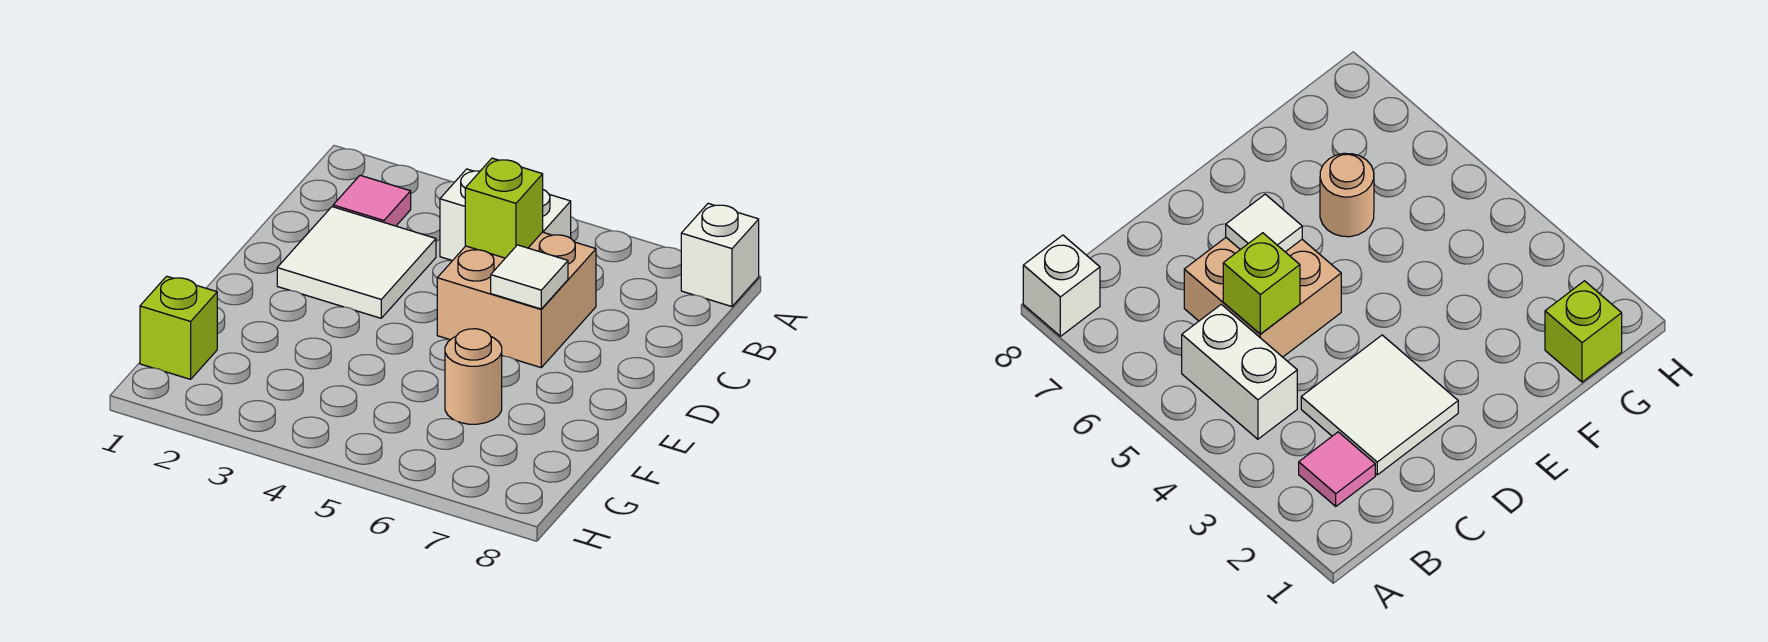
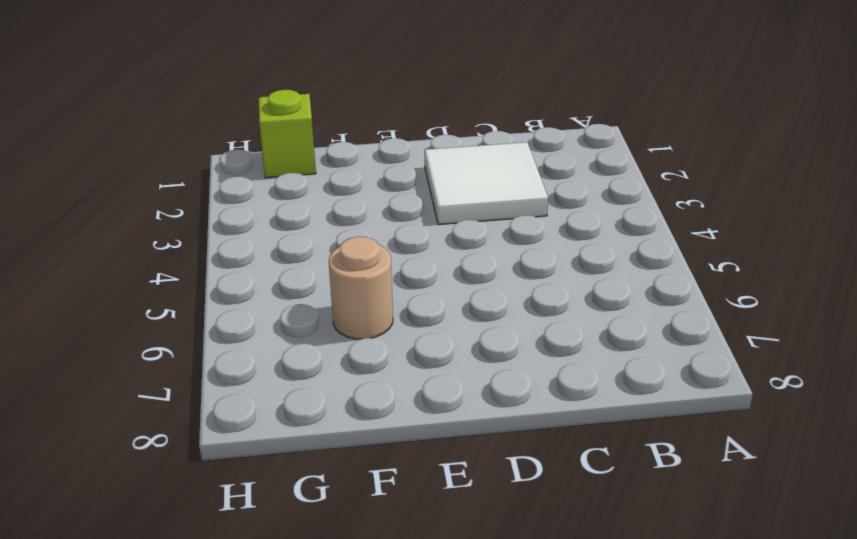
none -> white 1x1 brick [681,203,759,307]
none -> pink 1x1 tile [333,175,411,226]

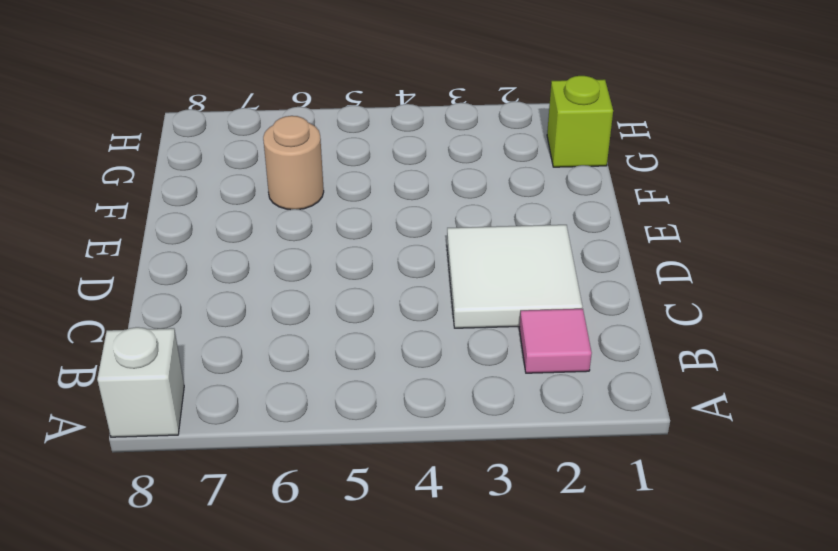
none -> white 1x2 brick [440,169,571,261]
none -> tan 2x2 brick [437,232,596,367]

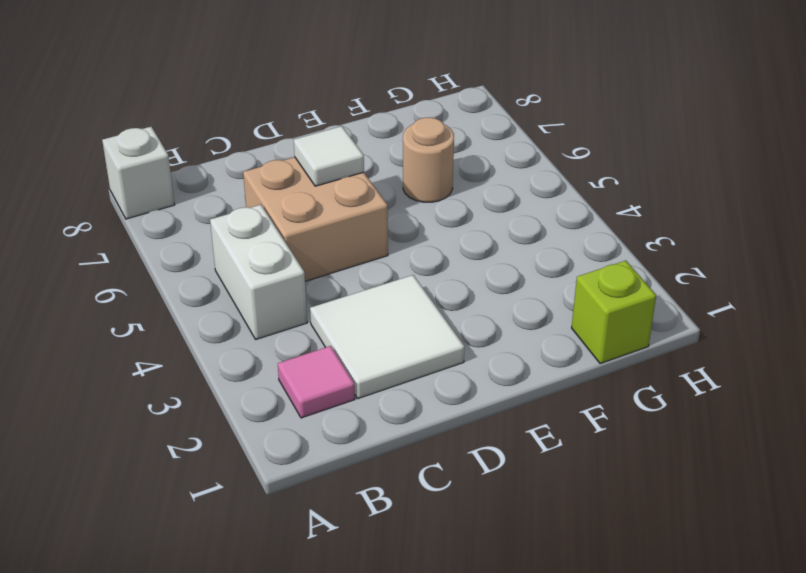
none -> lime 1x1 brick [465,158,543,258]

